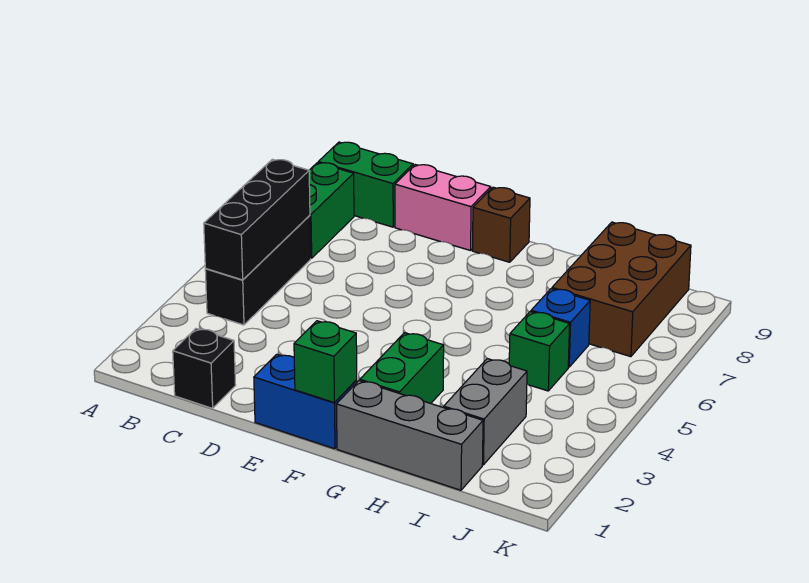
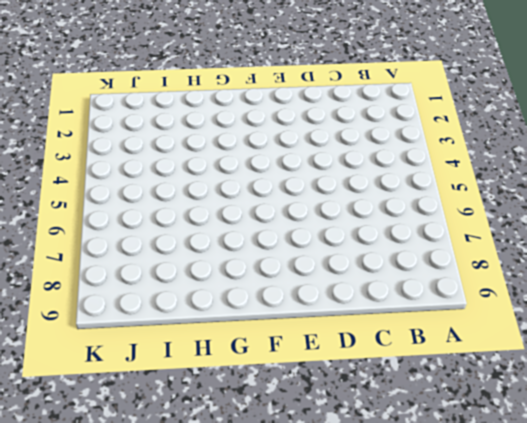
none -> black 1x3 brick [205,215,311,325]
none -> green 1x2 brick [309,163,354,258]
none -> green 1x2 brick [318,142,413,227]

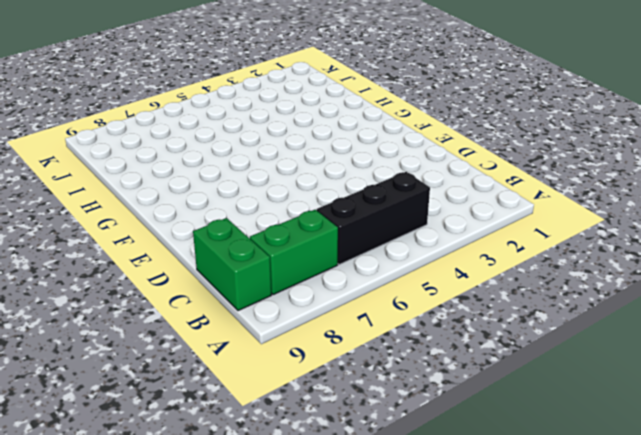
none -> black 1x1 brick [173,328,236,408]
none -> pink 1x2 brick [395,165,491,251]
none -> blue 1x2 brick [254,354,357,449]

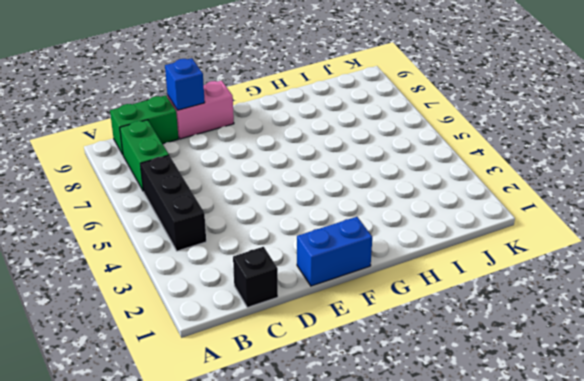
blue 1x1 brick [165,58,205,110] -> blue 1x1 brick moved to [531,289,590,367]
none -> brown 1x1 brick [472,187,530,262]
none -> grey 1x3 brick [337,381,483,490]
none -> green 1x2 brick [360,333,444,403]

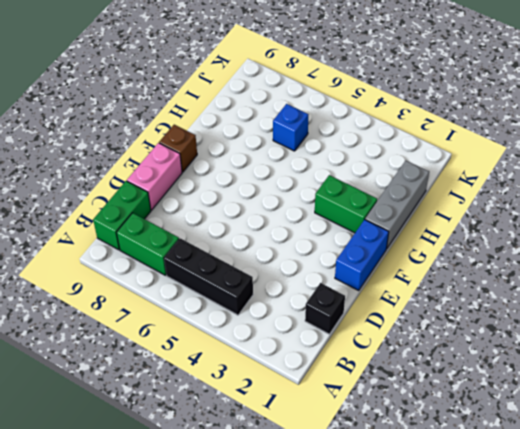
none -> grey 1x2 brick [444,359,527,465]
none -> green 1x1 brick [509,312,570,391]
none -> brown 2x3 brick [552,222,691,357]

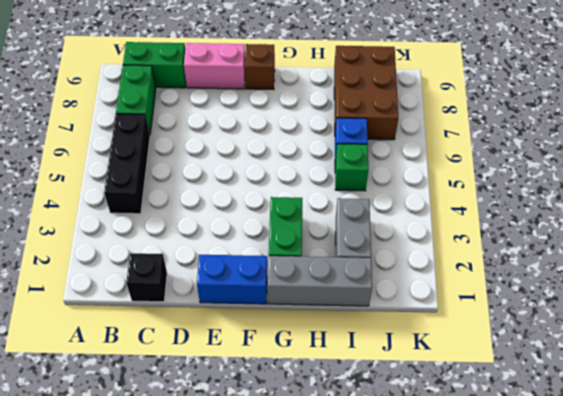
none -> black 1x3 brick [204,159,310,280]
none -> green 1x1 brick [294,321,357,402]

